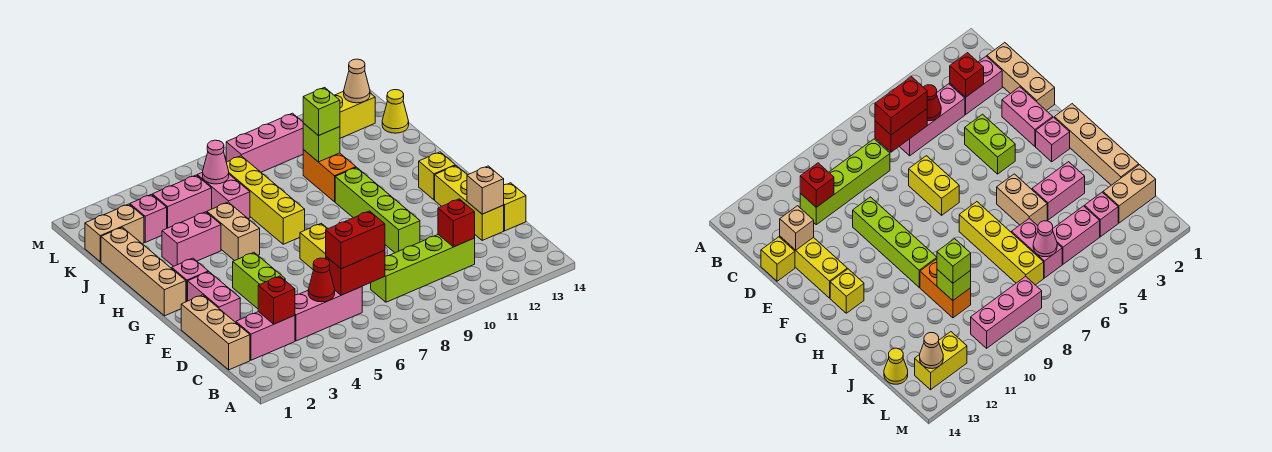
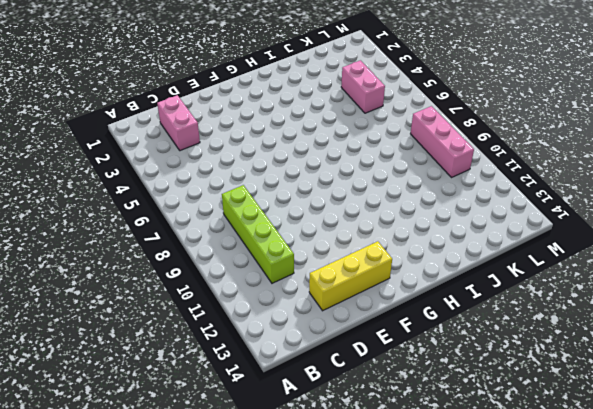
none -> tan 1x3 brick [181,295,250,370]
none -> pink 1x3 brick [295,287,362,341]
none -> yellow 1x1 brick [504,183,526,231]
none -> pink 1x2 brick [188,272,240,322]

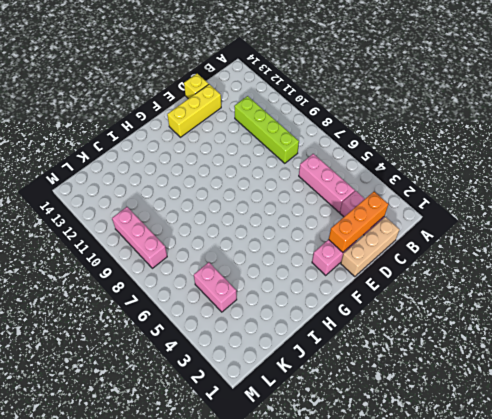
orange 1x3 brick [329,192,388,252] -> none
none -> lime 1x2 brick [233,253,285,309]
none -> yellow 1x2 brick [300,223,328,270]
none -> lime 1x4 brick [335,167,420,253]
none -> tan 1x4 brick [101,227,186,316]

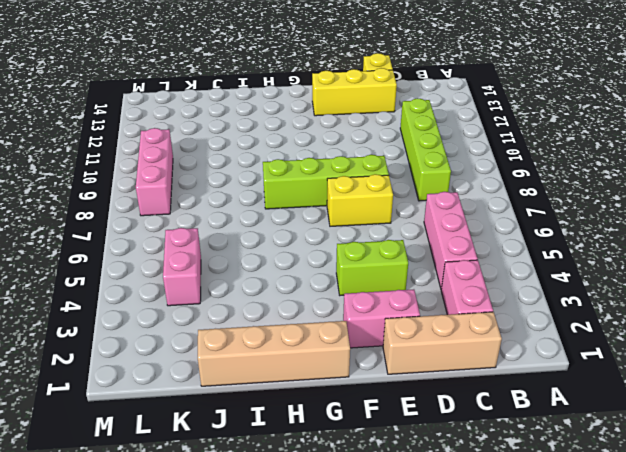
lime 1x4 brick [263,155,389,209] -> lime 1x4 brick moved to [335,167,420,253]
none -> pink 1x1 brick [172,258,208,302]
none -> yellow 1x1 brick [419,152,455,200]
none -> tan 1x2 brick [207,202,260,261]
none -> yellow 1x4 brick [226,156,305,244]

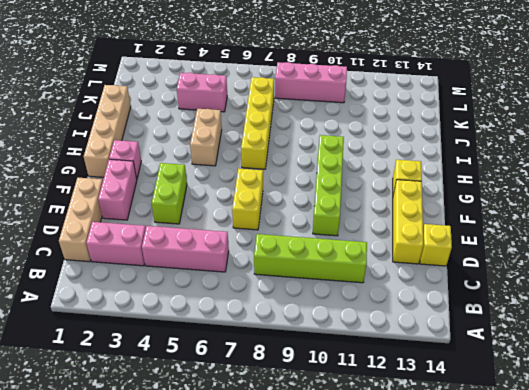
none -> pink 1x2 brick [162,212,221,266]
none -> orange 1x2 brick [303,150,356,202]
none -> pink 1x2 brick [197,172,250,219]
none -> tan 1x2 brick [85,204,144,262]

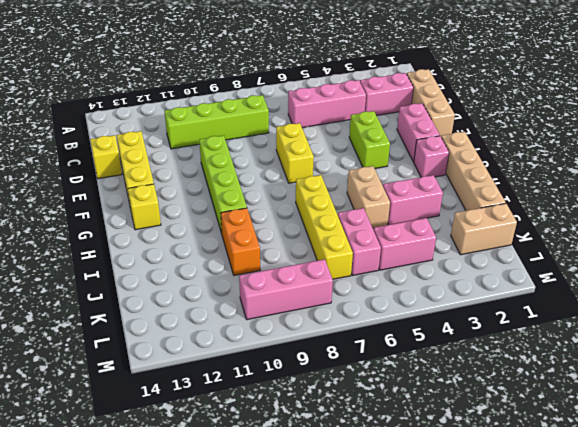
none -> pink 1x1 brick [130,195,167,242]
none -> yellow 1x1 cone [382,90,409,133]
none -> yellow 1x2 brick [334,91,375,138]
none -> red 1x1 brick [258,276,295,324]

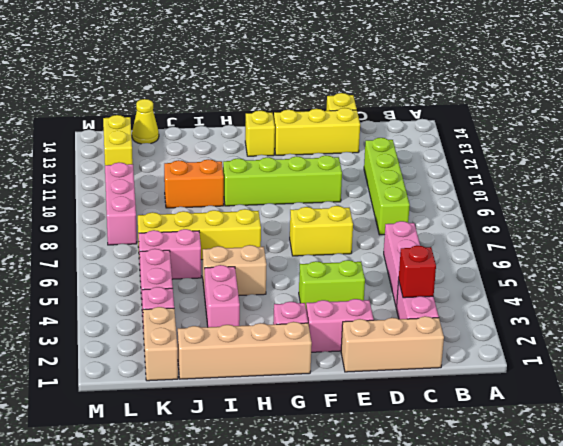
none -> red 1x1 cone [308,258,335,302]
none -> red 1x2 brick [326,250,385,295]
none -> red 1x1 brick [438,199,475,247]
none -> tan 1x1 brick [467,166,504,214]

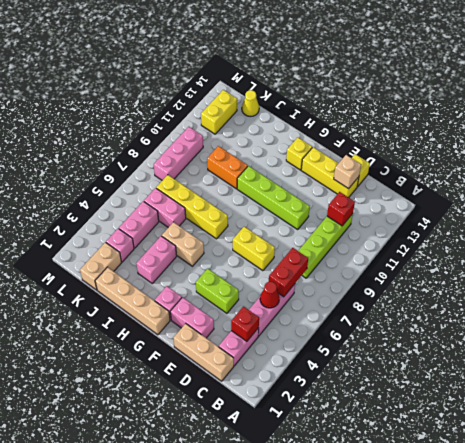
none -> lime 1x1 brick [303,123,340,162]
none -> pink 1x1 cone [203,140,229,184]
none -> tan 1x1 cone [344,59,370,103]
none -> red 1x2 brick [326,211,385,269]

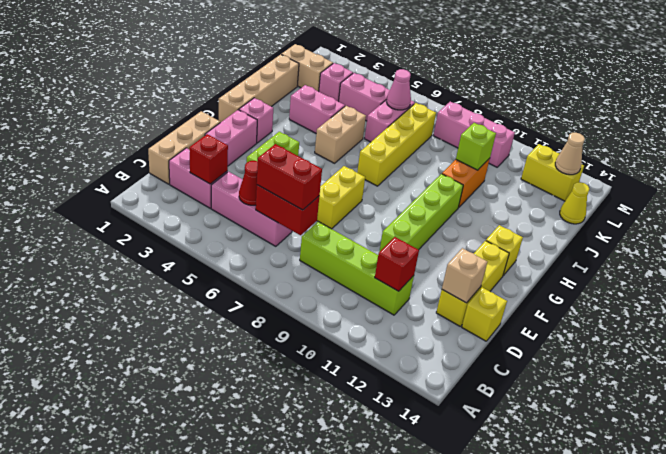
none -> lime 1x1 brick [303,88,340,136]

